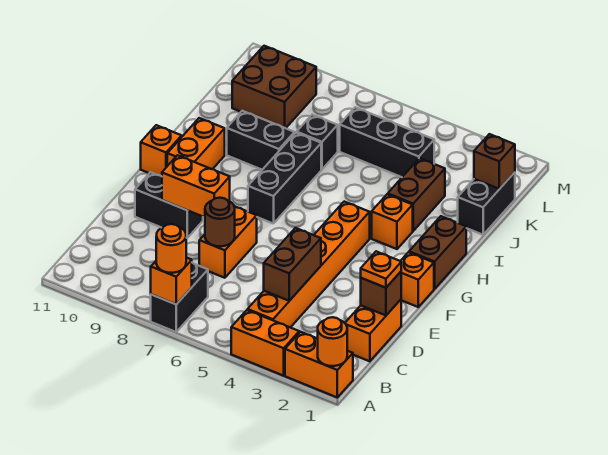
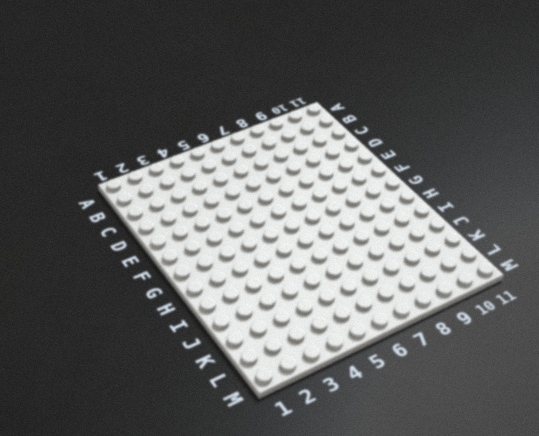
none -> orange 1x2 brick [285,332,353,397]
none -> orange 1x2 brick [231,310,299,376]
none -> black 1x2 brick [151,263,208,332]

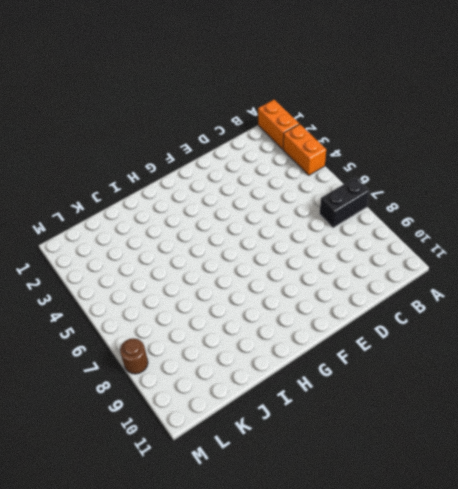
brown 1x1 round brick [120,338,148,374] -> brown 1x1 round brick moved to [205,198,235,246]
none -> orange 1x6 brick [248,202,370,327]
none -> orange 1x2 brick [345,300,401,361]
none -> orange 1x2 brick [199,206,257,278]

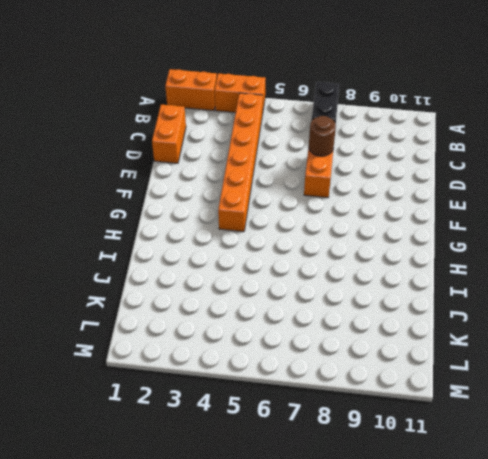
none -> black 1x2 brick [135,172,203,238]
none -> orange 1x1 brick [401,252,434,307]
none -> brown 1x2 brick [409,216,466,289]

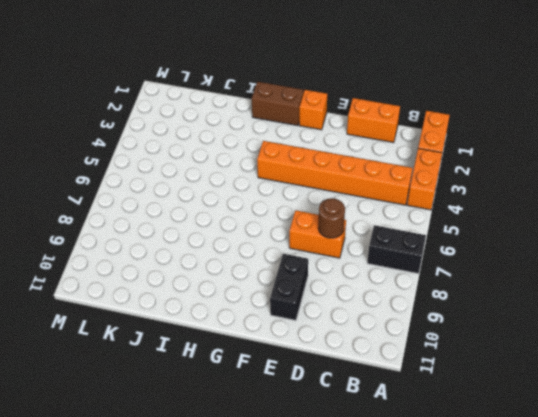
none -> black 1x3 brick [248,133,321,224]
none -> orange 1x2 brick [167,118,225,169]
none -> orange 1x1 brick [141,125,182,176]

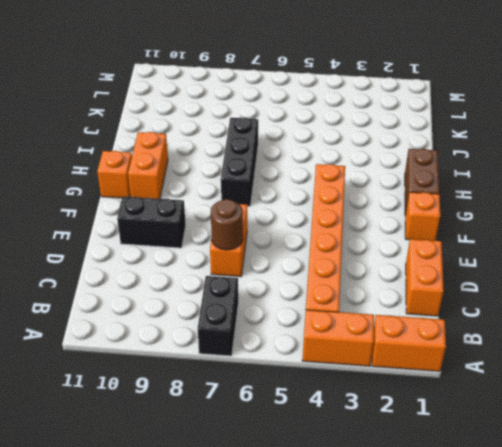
none -> orange 1x1 brick [372,194,413,249]
none -> brown 1x2 brick [388,158,445,231]
none -> black 1x2 brick [227,111,295,170]

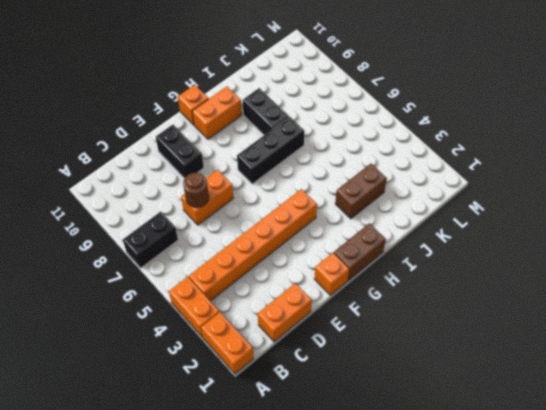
none -> orange 1x1 brick [372,194,413,249]
none -> black 1x2 brick [458,172,515,235]
none -> black 1x1 brick [297,115,338,169]

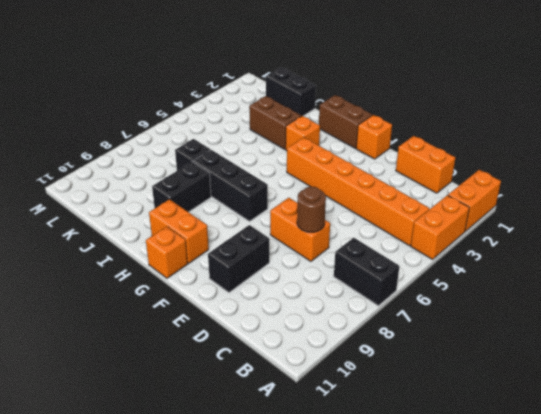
none -> black 1x3 brick [340,107,434,177]
none -> brown 2x2 brick [232,46,317,128]
none -> orange 1x1 round brick [318,317,347,366]

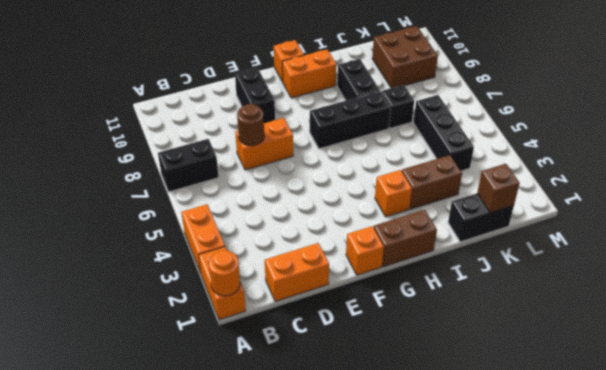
none -> orange 1x6 brick [248,202,370,327]
none -> orange 1x1 brick [151,258,192,304]
none -> brown 1x2 brick [264,228,321,301]

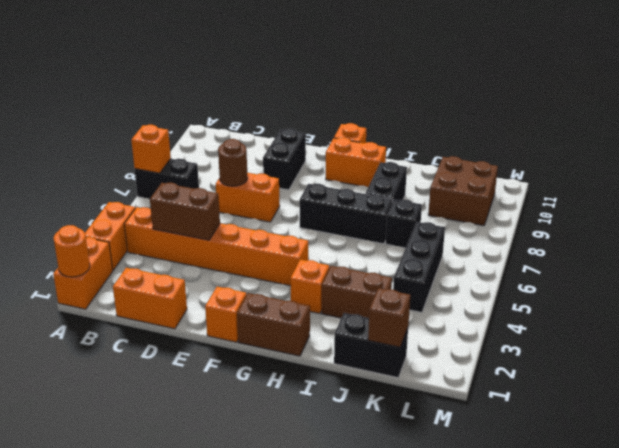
none -> brown 1x1 brick [361,272,401,315]
none -> orange 1x2 brick [162,155,230,217]
none -> orange 1x1 round brick [156,224,186,273]

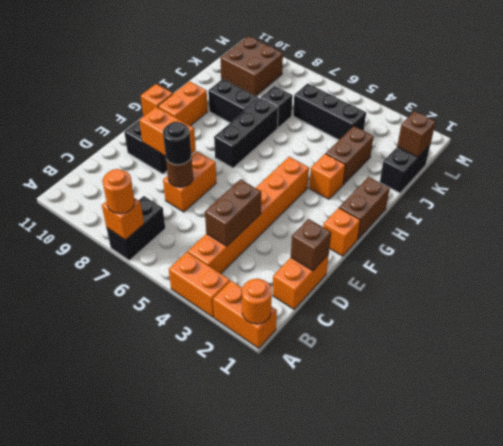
black 1x1 round brick [163,122,191,165] -> none
none -> orange 1x1 plate [361,251,401,288]

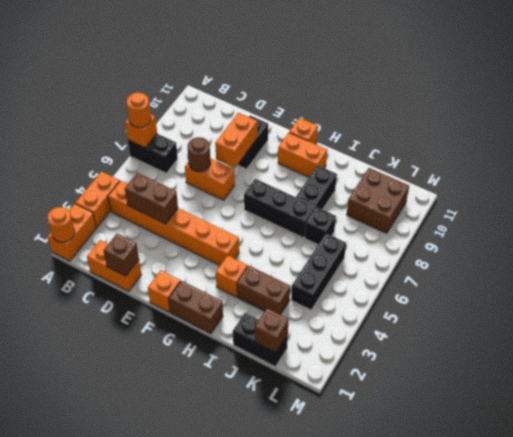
none -> orange 1x1 plate [361,251,401,288]

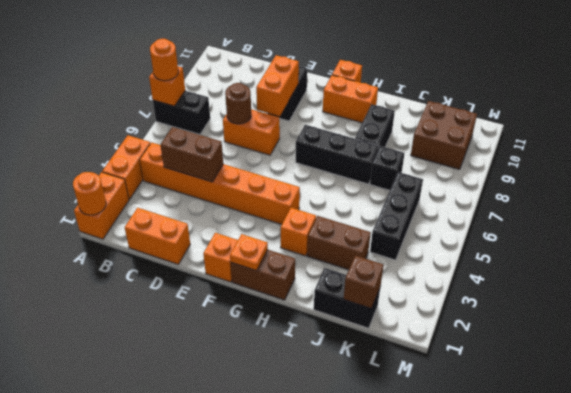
orange 1x1 plate [230,234,268,271] -> orange 1x1 plate moved to [361,251,401,288]
none -> brown 1x1 brick [361,272,401,315]

